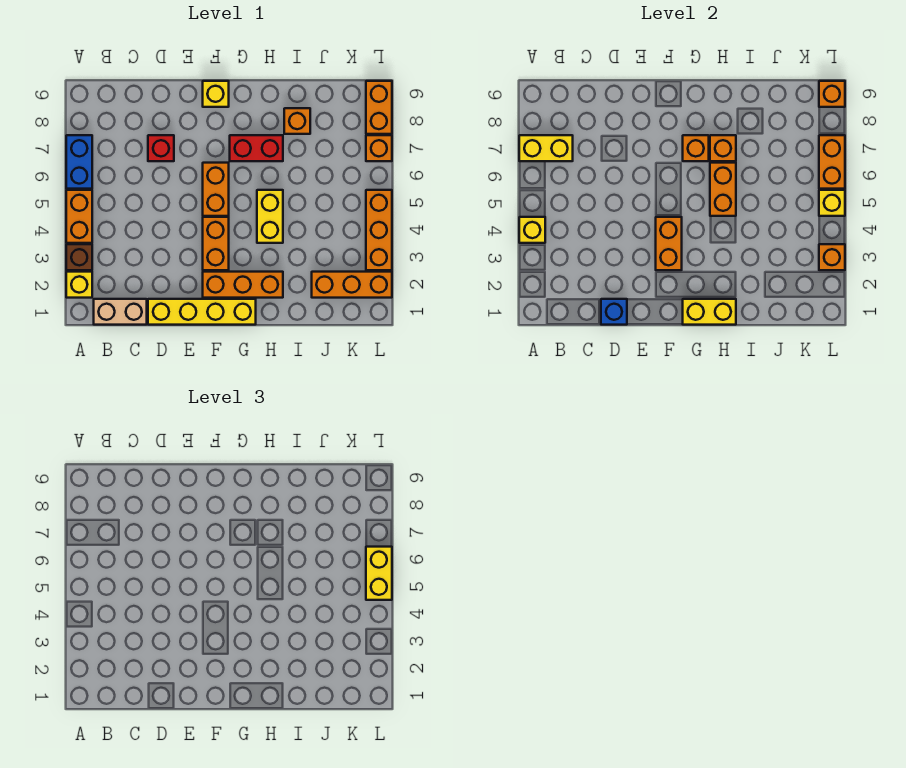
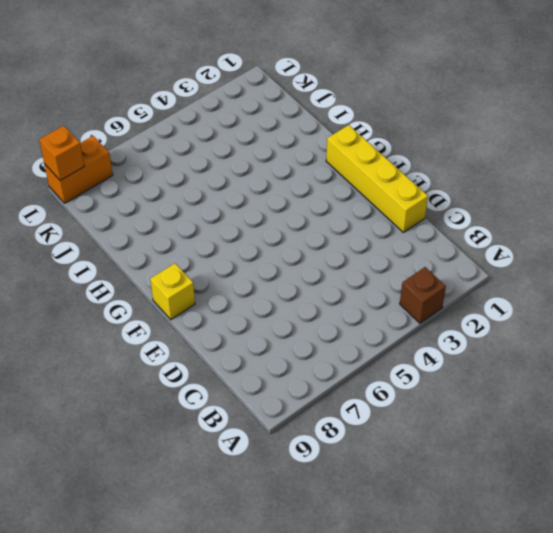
none -> yellow 1x1 brick [66,272,92,298]
none -> orange 1x2 brick [66,190,92,243]
none -> blue 1x2 brick [66,135,92,189]
none -> tan 1x2 brick [94,299,147,325]

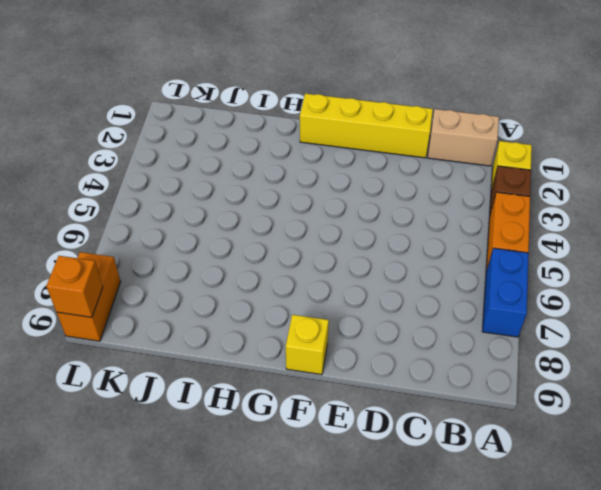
none -> red 1x1 brick [148,135,174,161]
none -> orange 1x3 brick [203,272,283,298]
none -> orange 1x2 brick [203,217,229,270]
none -> orange 1x2 brick [203,163,229,216]

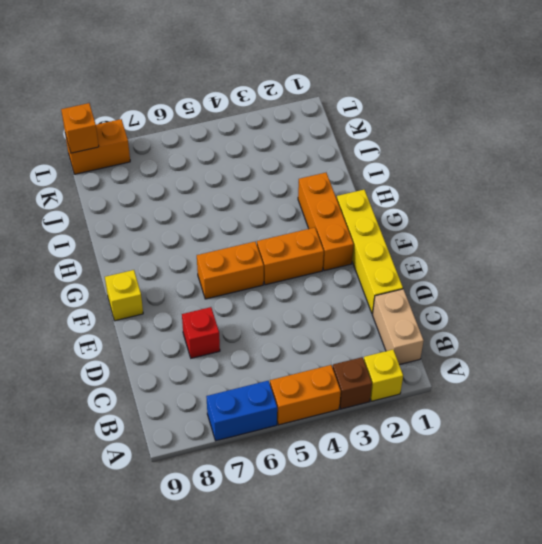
none -> red 1x2 brick [230,135,283,161]
none -> yellow 1x2 brick [257,190,283,243]
none -> orange 1x1 brick [284,108,310,134]
none -> orange 1x3 brick [312,272,392,298]

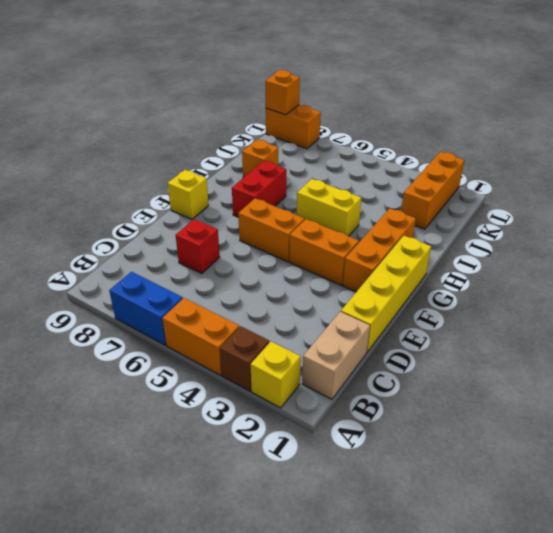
none -> orange 1x3 brick [366,190,392,270]
none -> orange 1x1 brick [366,135,392,161]
none -> yellow 1x1 brick [519,217,545,243]
none -> yellow 1x2 brick [519,135,573,161]

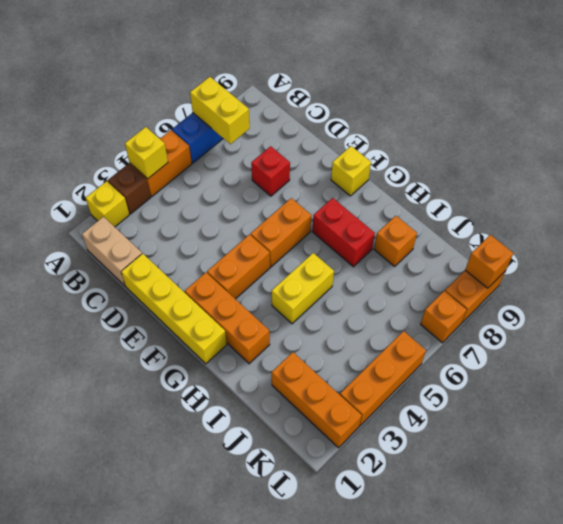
none -> blue 1x1 brick [601,299,627,325]
none -> orange 1x2 brick [656,217,682,270]
none -> yellow 1x2 brick [683,299,736,325]
none -> orange 1x1 brick [683,135,709,161]

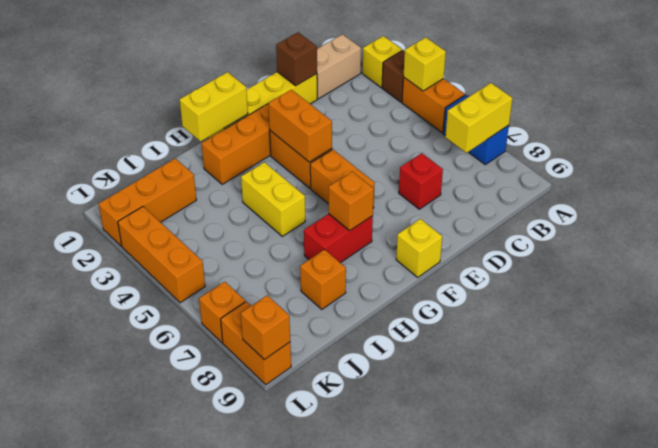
brown 1x1 brick [276,32,317,86] -> blue 1x1 brick [601,299,627,325]
none -> orange 1x2 brick [710,163,736,216]
none -> orange 1x1 brick [710,135,736,161]
none -> orange 1x1 brick [819,244,845,270]
none -> yellow 1x1 brick [819,190,845,216]

